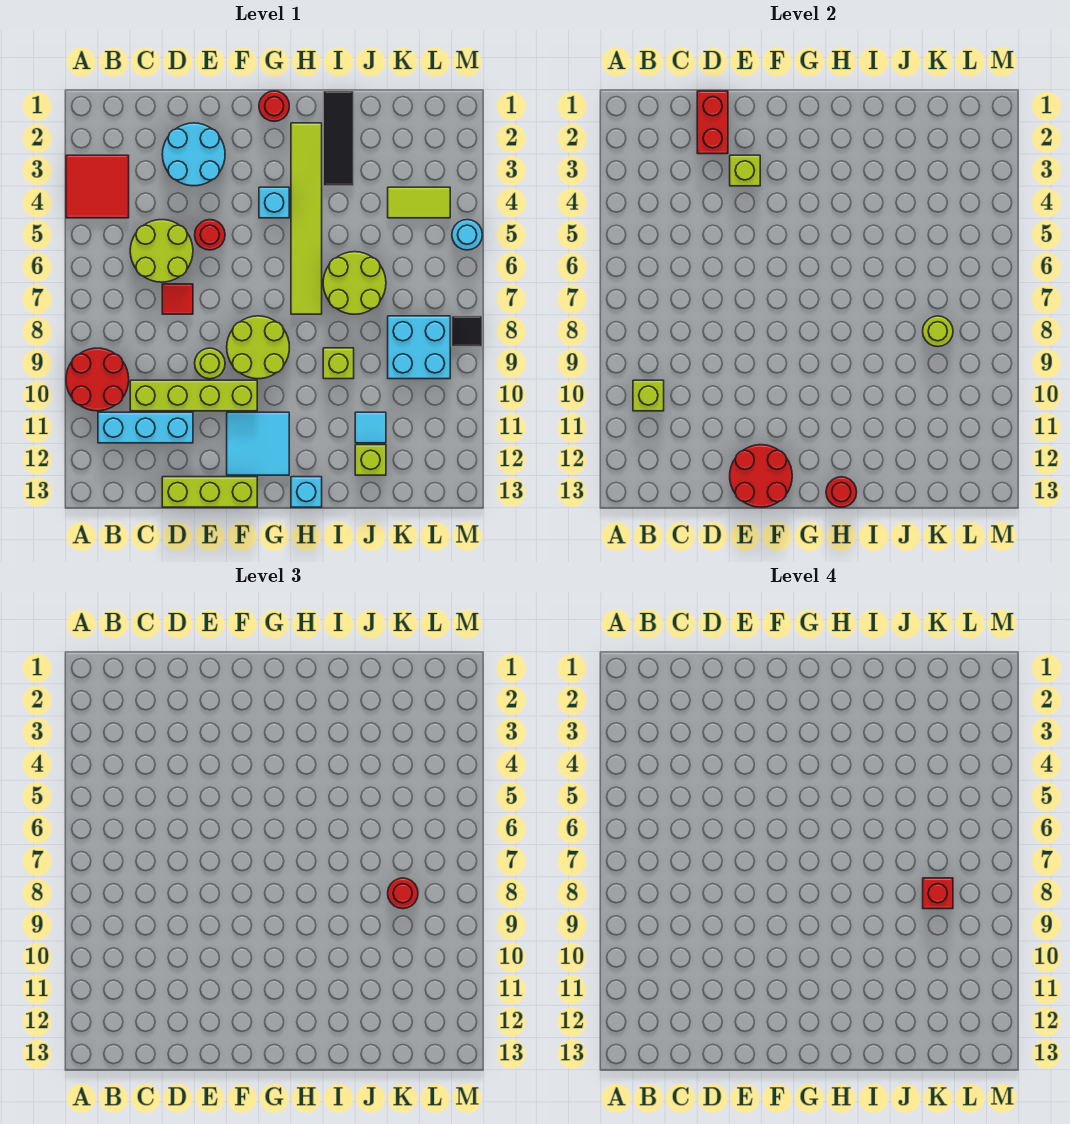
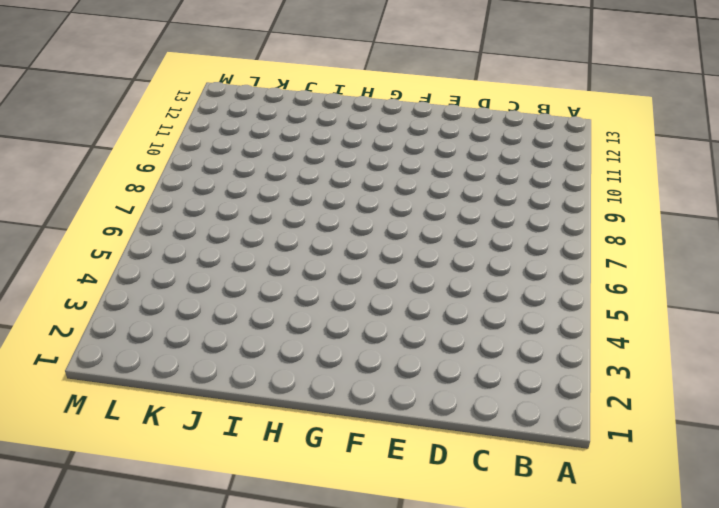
none -> red 2x2 tile [66,155,129,218]
none -> red 2x2 round brick [66,348,129,411]
none -> cyan 1x3 brick [98,412,193,443]
none -> lime 2x2 round brick [130,220,193,282]

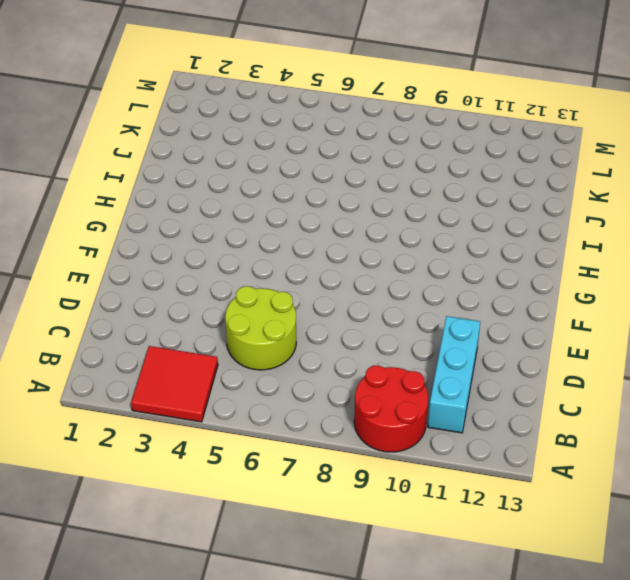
none -> lime 1x4 brick [130,380,257,411]
none -> cyan 2x2 round brick [162,123,225,186]
none -> red 1x1 tile [162,284,193,314]
none -> lime 1x3 brick [162,477,257,507]

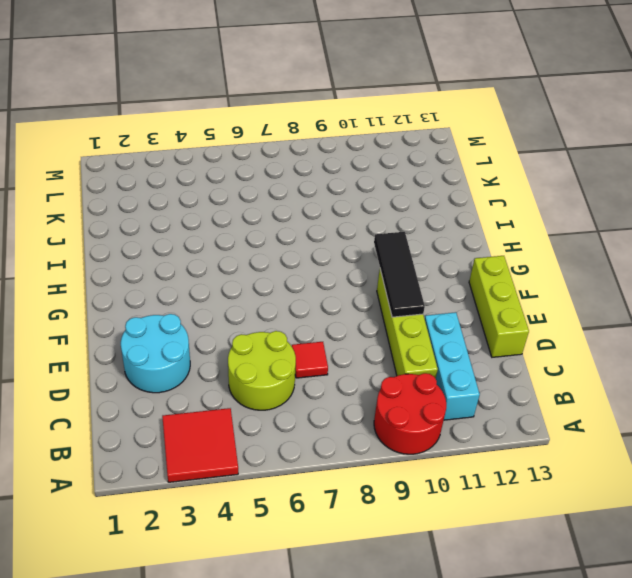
black 1x3 tile [374,232,425,317] -> black 1x3 tile turned to [323,91,354,186]
none -> red 1x1 round brick [195,220,225,250]
none -> lime 1x1 round brick [195,348,225,379]
none -> lime 2x2 round brick [227,316,289,379]
none -> cyan 2x2 tile [227,412,289,475]

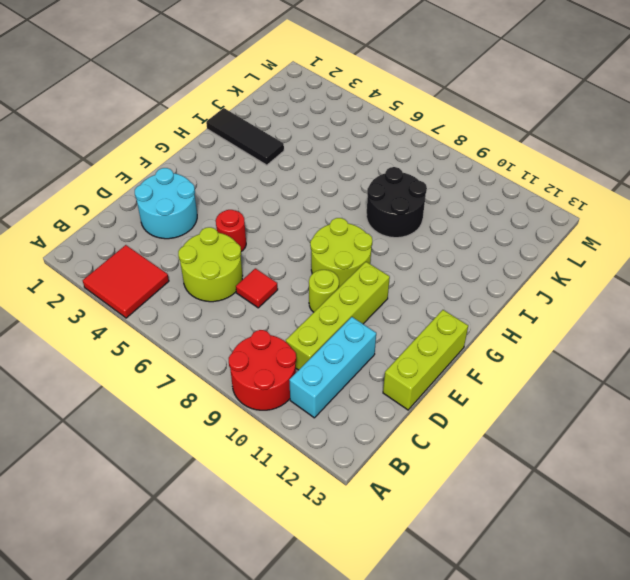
black 2x2 round brick [366,167,427,238] -> lime 1x1 brick [323,348,354,379]
none -> cyan 2x2 tile [227,412,289,475]
none -> red 1x1 round brick [259,91,289,121]
none -> cyan 1x1 brick [259,187,289,218]
none -> lime 1x6 tile [291,123,322,314]

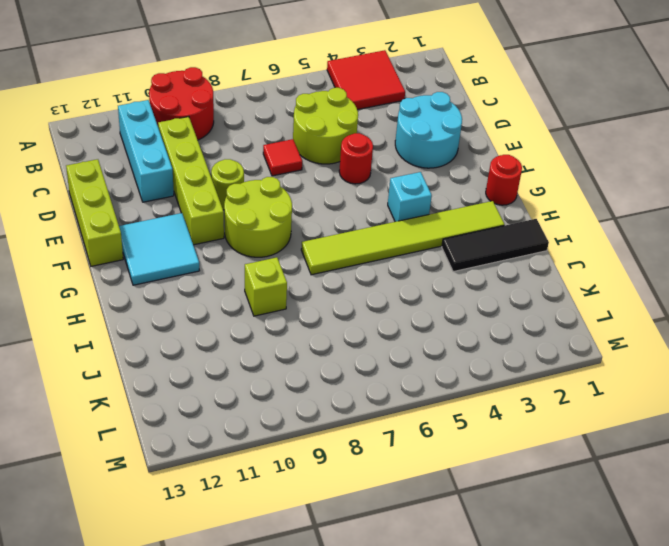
none -> cyan 1x1 brick [291,477,322,507]
none -> lime 2x2 round brick [323,252,386,314]
none -> cyan 1x1 tile [355,412,386,443]
none -> lime 1x1 brick [355,445,386,475]

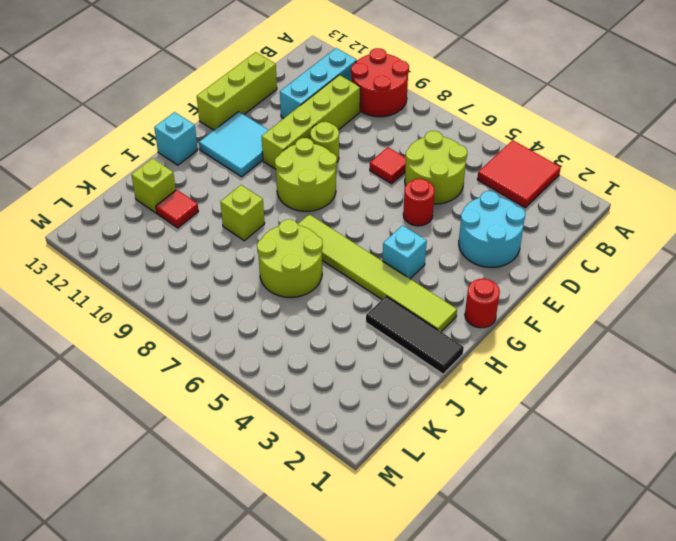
red 1x1 tile [156,190,199,228] -> cyan 1x1 tile [355,412,386,443]
none -> lime 1x2 tile [388,187,450,218]
none -> cyan 2x2 brick [388,316,450,379]
none -> cyan 1x1 round brick [452,220,482,250]
none -> black 1x1 tile [452,316,482,347]

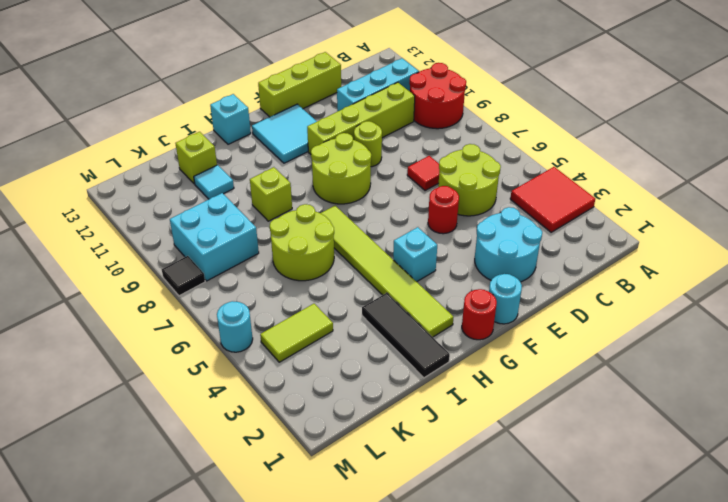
cyan 1x1 round brick [489,274,522,324] -> none
none -> lime 1x1 brick [633,380,664,411]
none -> red 1x2 brick [697,91,728,154]
none -> lime 1x1 brick [730,155,760,186]
none -> red 2x2 round brick [730,445,792,507]

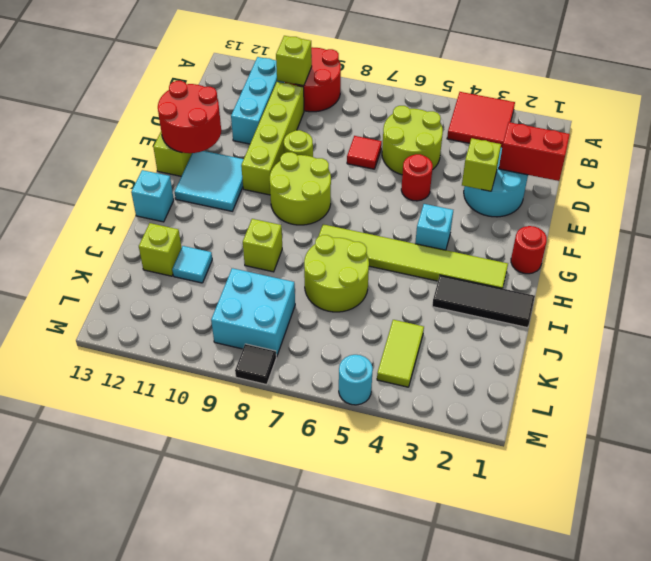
none -> red 1x1 round brick [826,477,857,507]
none -> lime 1x1 round brick [923,316,953,347]
none -> red 1x1 round brick [388,878,418,909]
none -> red 1x1 brick [923,878,953,909]

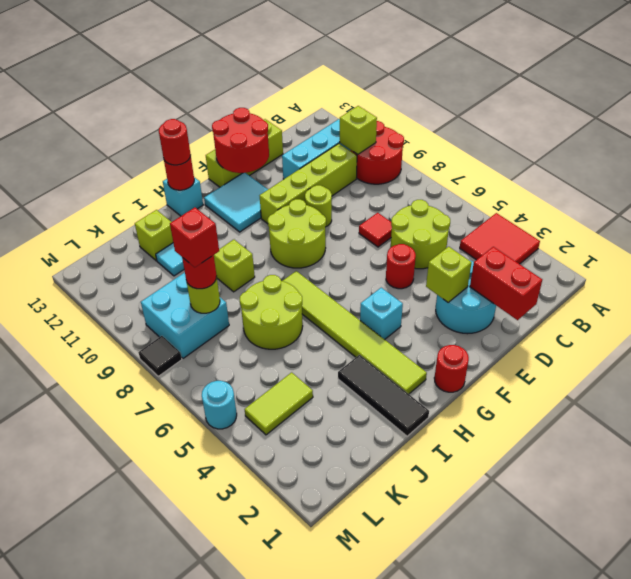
red 1x1 round brick [159,119,191,165] -> none

